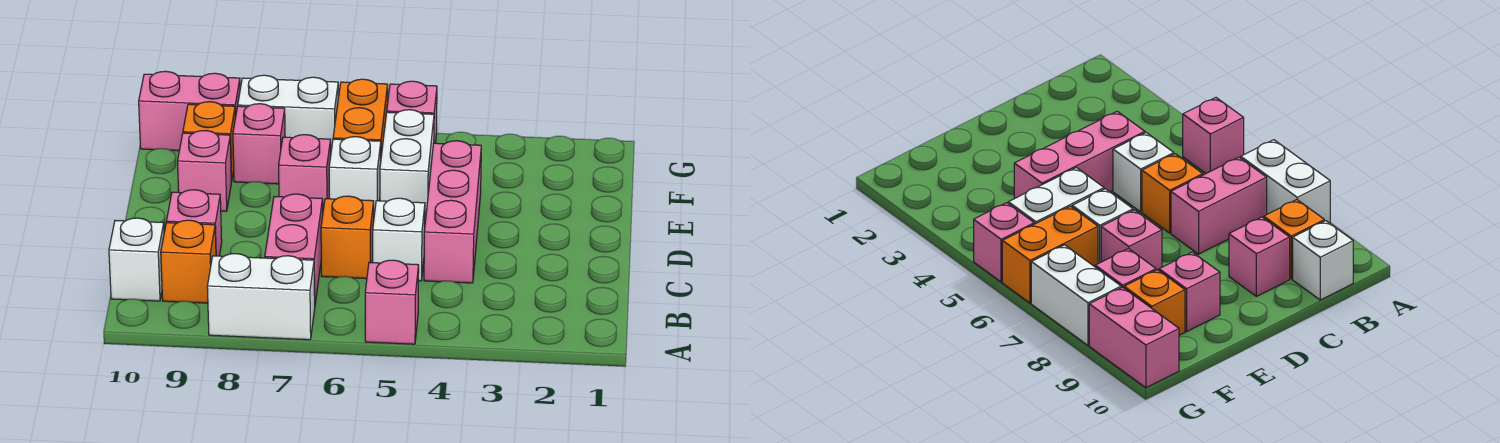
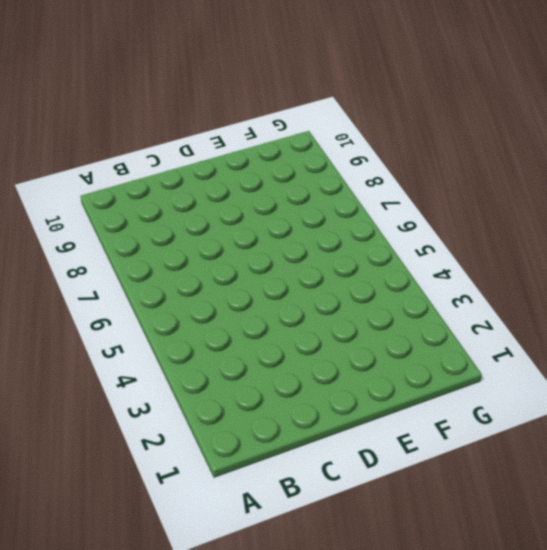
none -> pink 1x1 brick [365,260,419,344]
none -> white 1x2 brick [207,254,315,340]
none -> pink 1x2 brick [265,194,323,303]

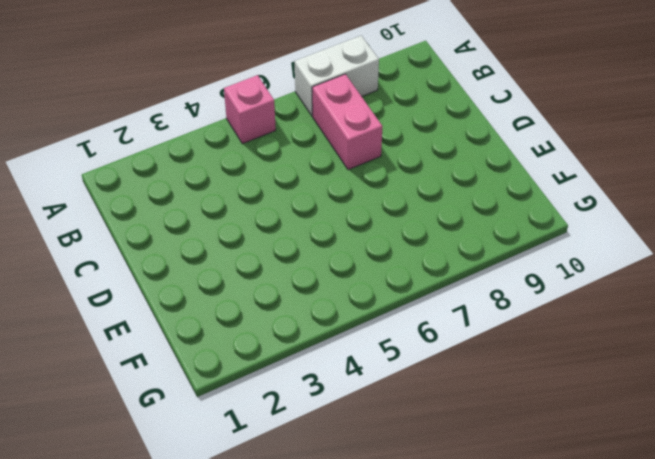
none -> orange 1x1 brick [161,220,216,303]
none -> white 1x1 brick [109,218,164,301]
none -> pink 1x3 brick [424,141,481,283]

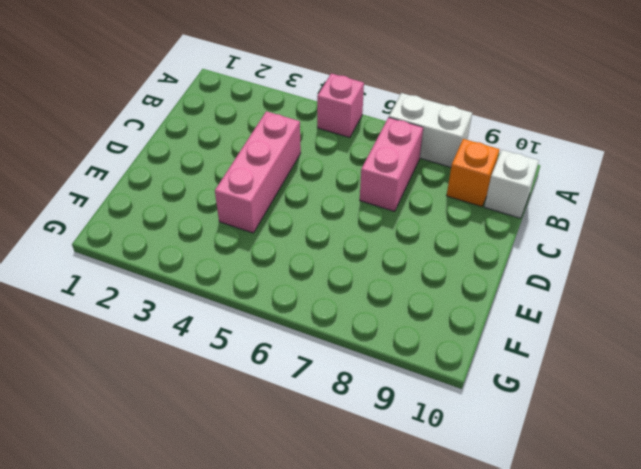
none -> white 1x1 brick [373,198,425,281]
none -> orange 1x1 brick [321,196,374,279]
none -> pink 1x1 brick [166,190,222,256]

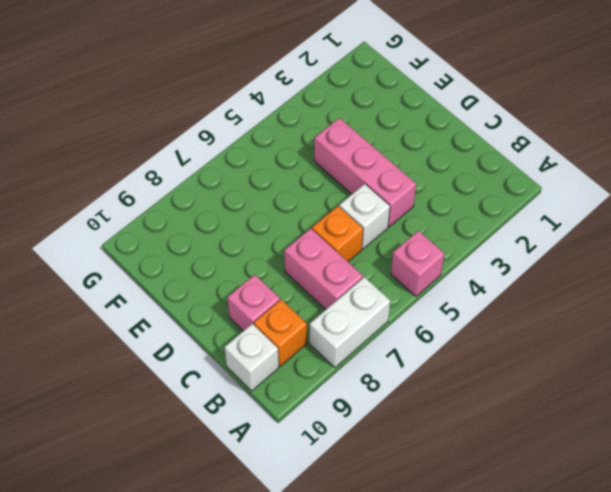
none -> white 1x2 brick [380,110,434,220]
none -> white 1x1 brick [329,137,381,215]
none -> pink 1x1 brick [279,135,331,209]

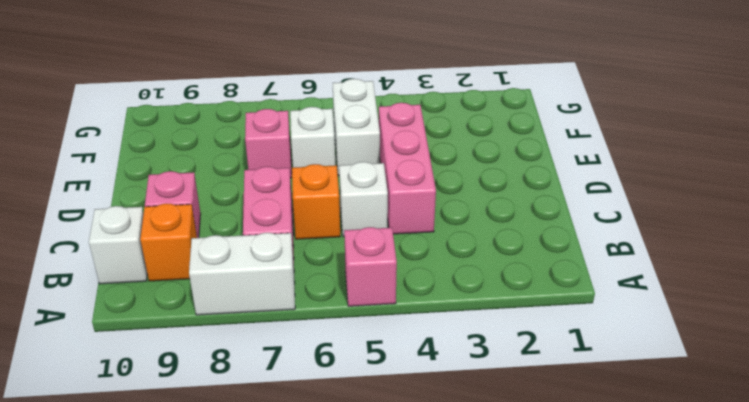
none -> pink 1x1 brick [178,131,231,211]
none -> orange 1x2 brick [333,79,388,156]
none -> pink 1x1 brick [233,104,285,184]

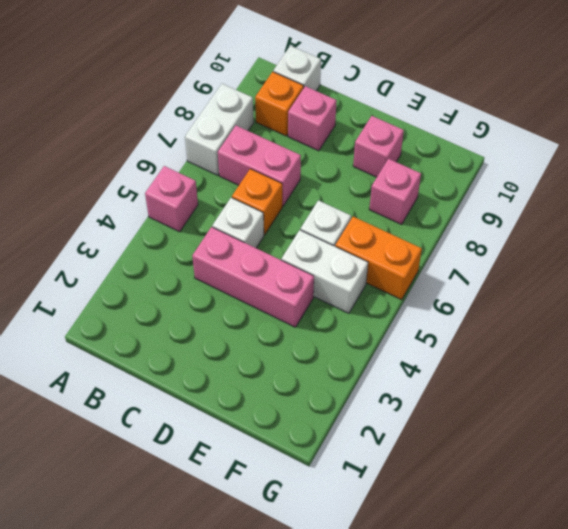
none -> pink 1x1 brick [279,135,331,209]
none -> orange 1x1 brick [183,102,235,182]
none -> pink 1x1 brick [387,81,437,143]

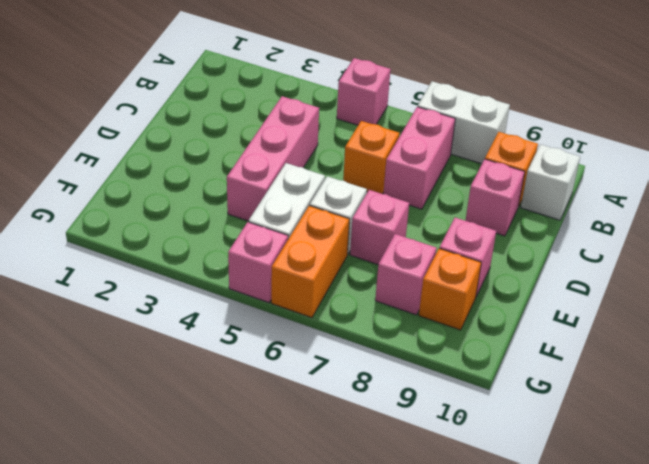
none -> white 1x1 brick [373,198,425,281]
none -> white 1x2 brick [238,75,338,150]
none -> pink 1x2 brick [139,71,240,151]

